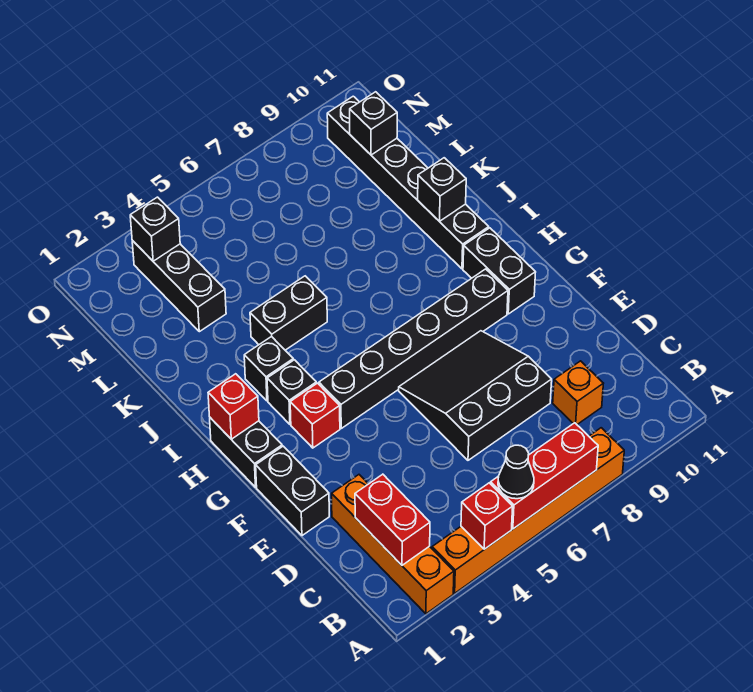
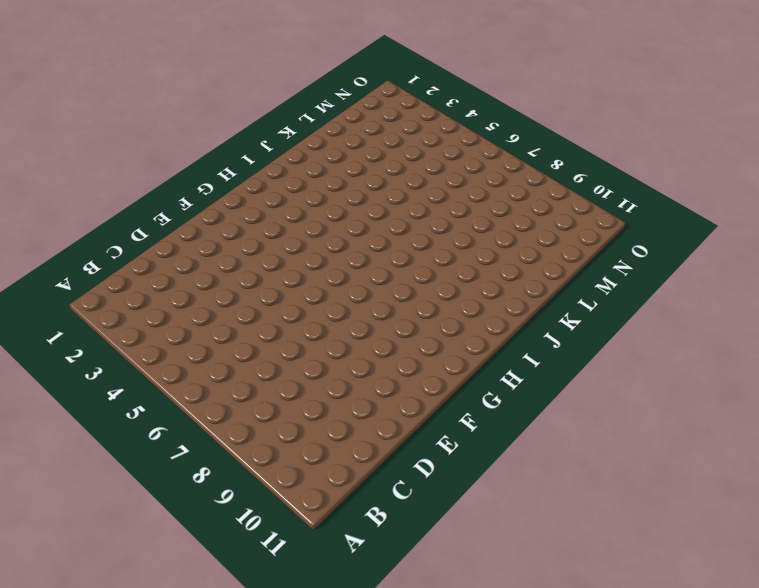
none -> orange 1x4 brick [332,475,454,614]
none -> orange 1x6 brick [432,428,624,593]
none -> orange 1x1 brick [553,361,603,424]

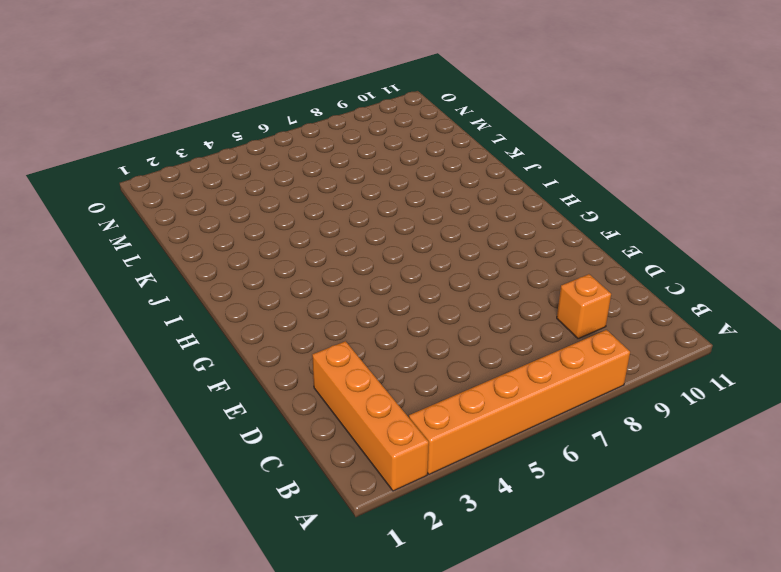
none -> black 3x3 slope [399,331,552,460]
none -> black 1x2 brick [256,446,329,536]
none -> black 1x2 brick [210,418,282,487]

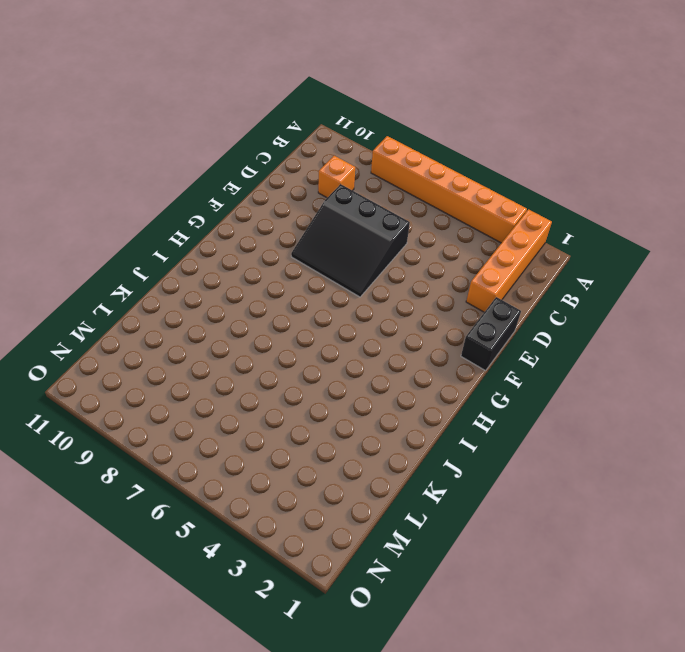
none -> black 1x2 brick [210,418,282,487]
none -> red 1x1 brick [290,383,340,448]
none -> black 1x6 brick [319,269,508,428]

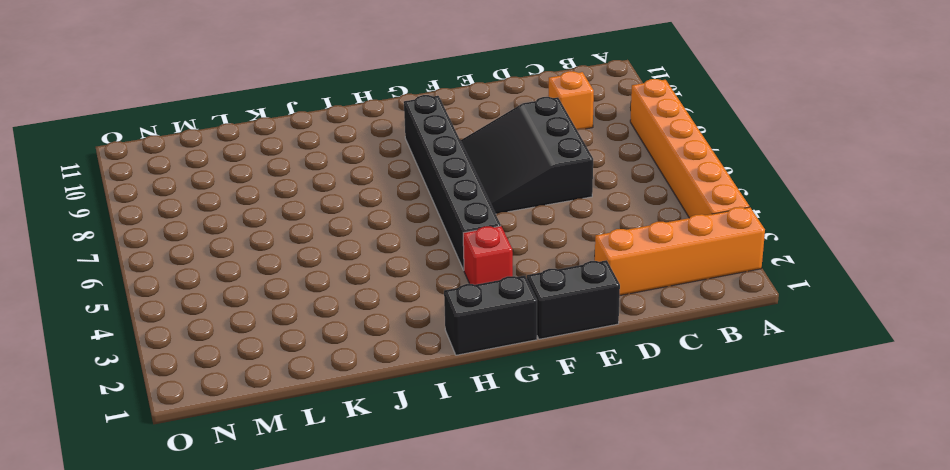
none -> black 1x2 brick [463,228,536,314]
none -> black 1x1 brick [267,360,316,424]
none -> black 1x1 brick [244,336,293,401]

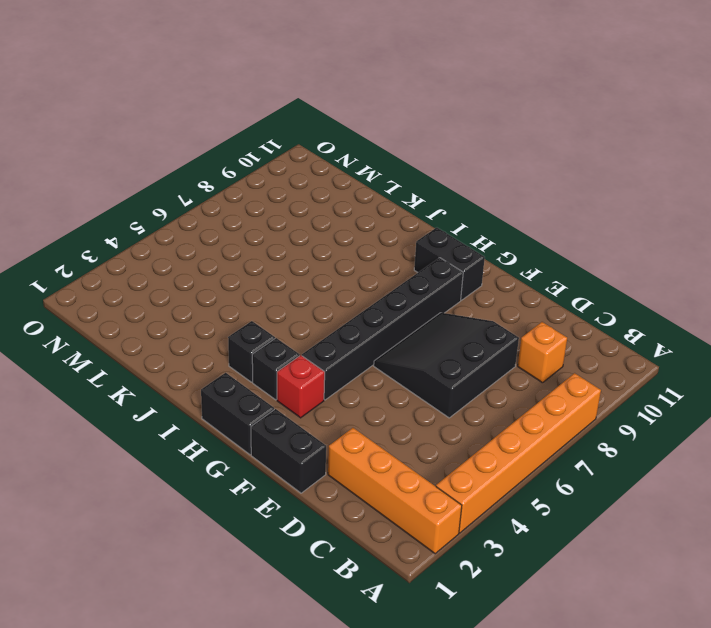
none -> black 1x6 brick [327,96,489,269]
none -> black 1x2 brick [250,276,327,350]
none -> black 1x3 brick [132,240,226,332]

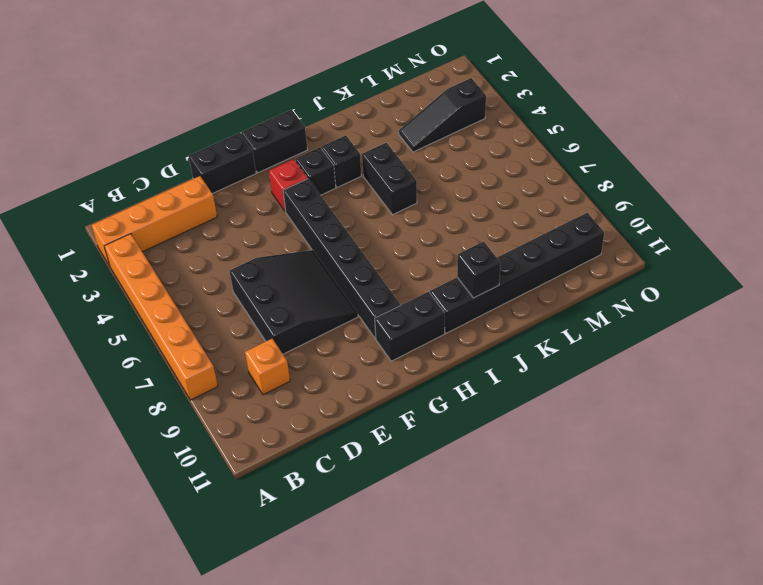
black 1x3 slope [399,78,486,152] -> black 1x3 brick [132,240,226,332]
none -> red 1x1 brick [461,483,513,549]
none -> red 1x3 brick [491,423,598,529]
none -> red 1x2 brick [355,474,430,565]

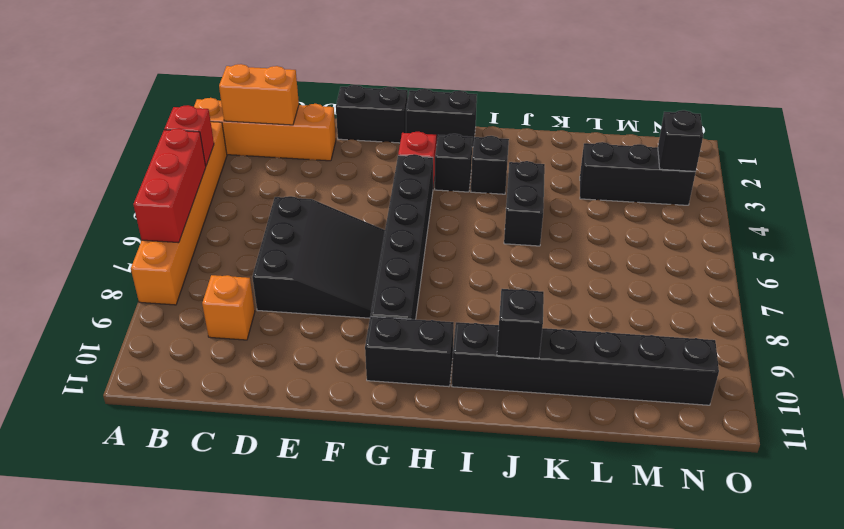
orange 1x2 brick [219,64,299,125] -> red 1x2 brick [355,474,430,565]
none -> red 1x1 brick [208,374,259,439]
none -> black 1x1 brick [350,92,397,155]
none -> black 1x1 cone [498,445,534,499]

